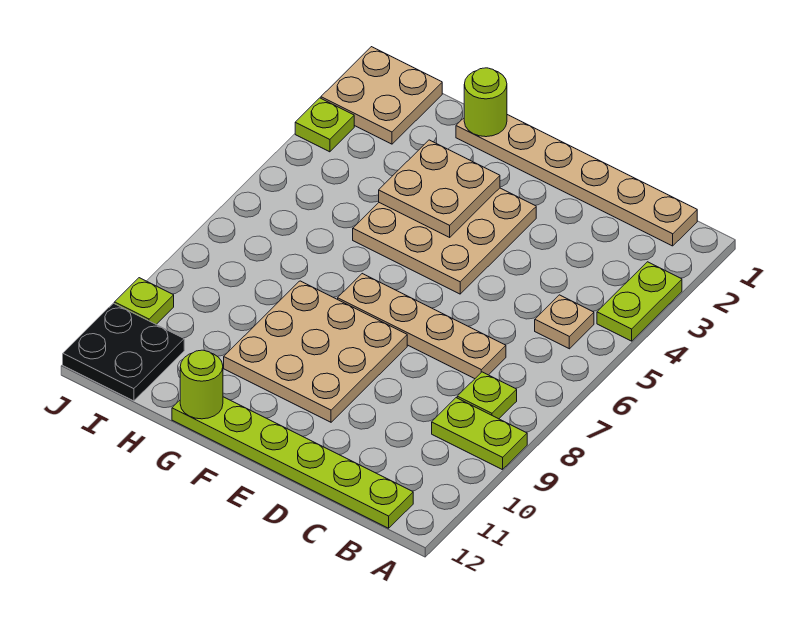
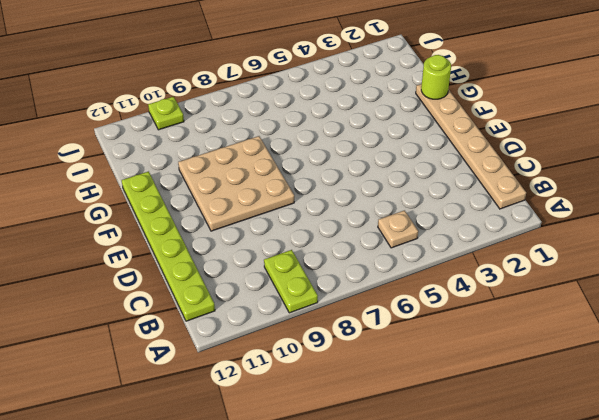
none -> lime 1x2 plate [597,262,682,341]
none -> lime 1x1 plate [457,372,517,419]
none -> tan 1x4 plate [338,274,506,379]

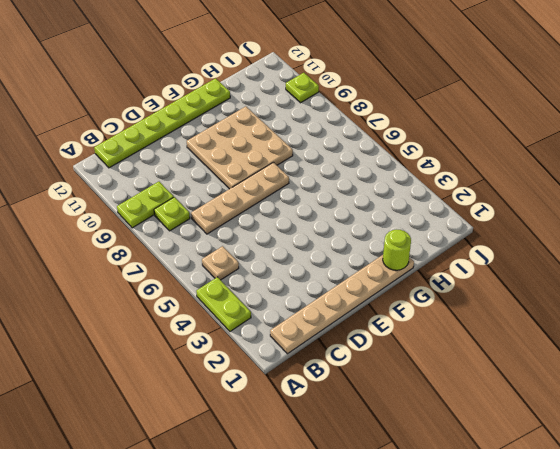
none -> tan 3x3 plate [353,188,536,294]
none -> tan 2x2 plate [321,47,442,144]
none -> black 2x2 plate [63,303,184,401]

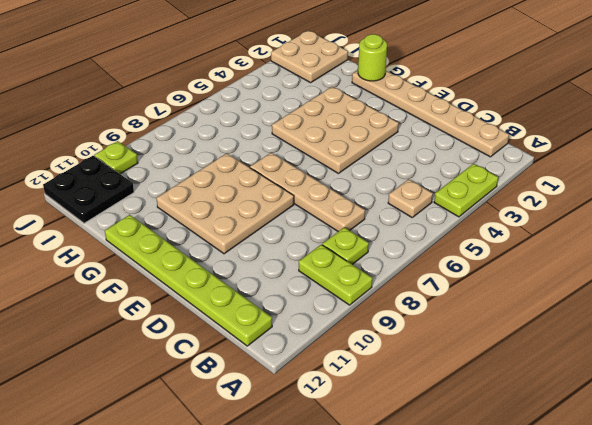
none -> lime 1x1 plate [295,98,354,152]
none -> tan 2x2 plate [379,140,500,237]
none -> lime 1x1 round brick [180,350,223,419]

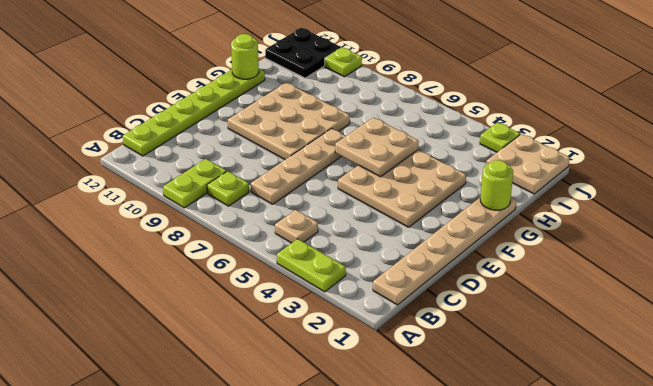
tan 2x2 plate [335,117,419,177] -> tan 2x2 plate moved to [379,140,500,237]

